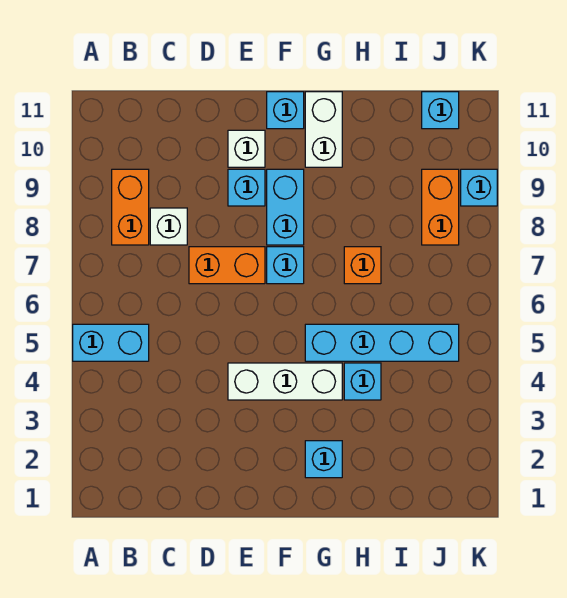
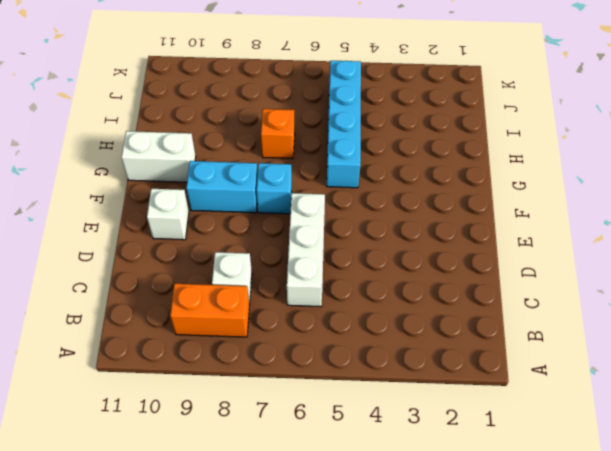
white 1x3 brick [287,193,325,307] -> white 1x3 brick moved to [228,363,342,400]
none -> cyan 1x2 brick [73,324,149,361]
none -> orange 1x2 brick [189,247,265,284]
none -> cyan 1x1 brick [228,169,265,206]

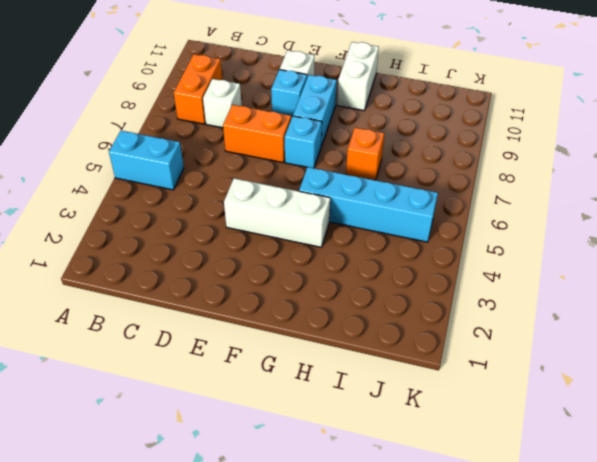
none -> cyan 1x1 brick [267,92,304,129]
none -> cyan 1x1 brick [305,441,342,478]
none -> cyan 1x1 brick [344,363,381,400]

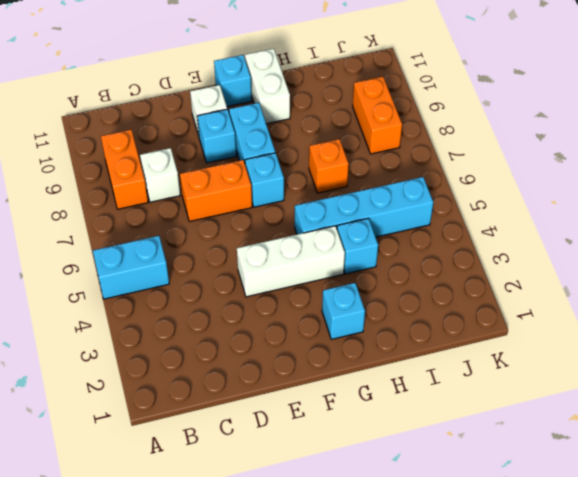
none -> cyan 1x1 brick [422,92,459,129]
none -> cyan 1x1 brick [461,169,497,206]

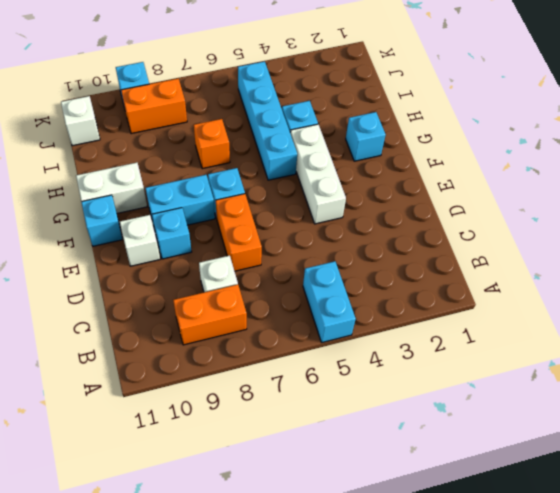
white 1x1 brick [61,96,100,146] -> cyan 1x1 brick [422,92,459,129]

